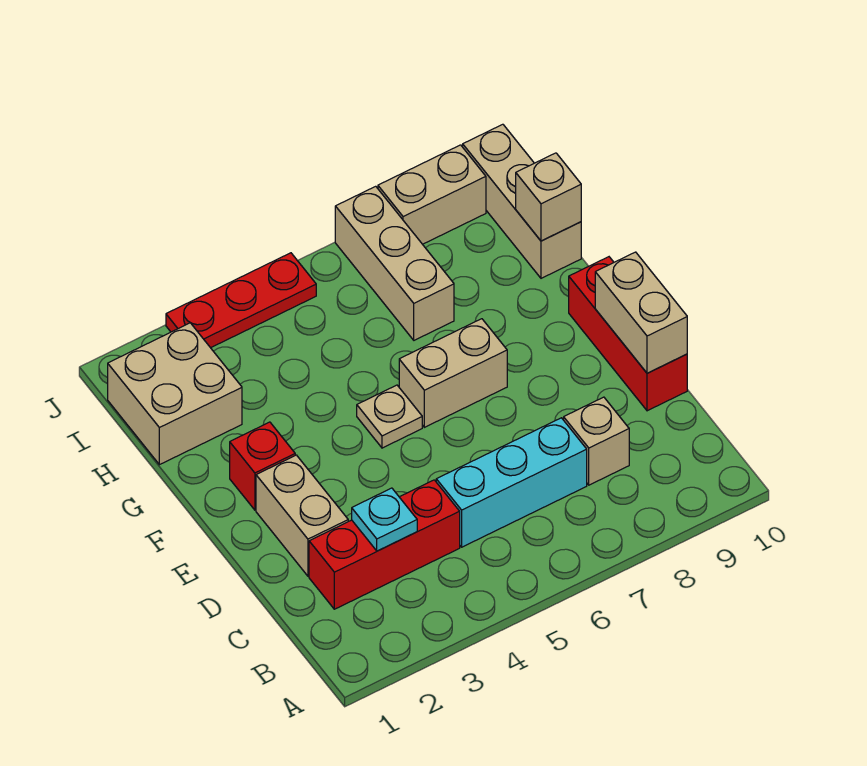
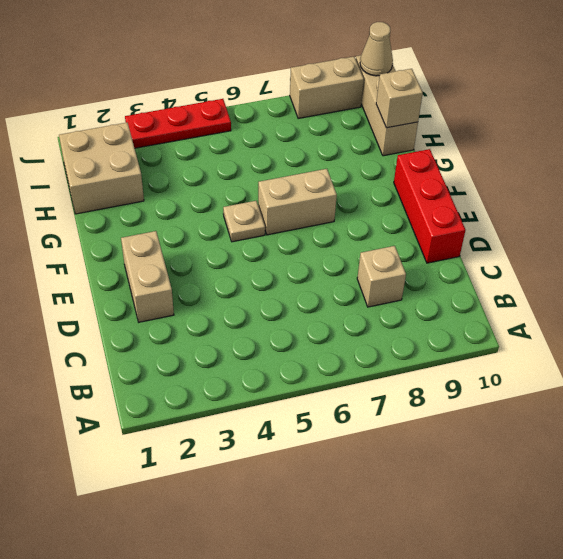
tan 1x1 cone [360,22,393,76] -> none
none -> red 1x3 brick [309,480,460,609]
none -> cyan 1x3 brick [436,418,587,547]
none -> red 1x1 brick [230,422,295,510]

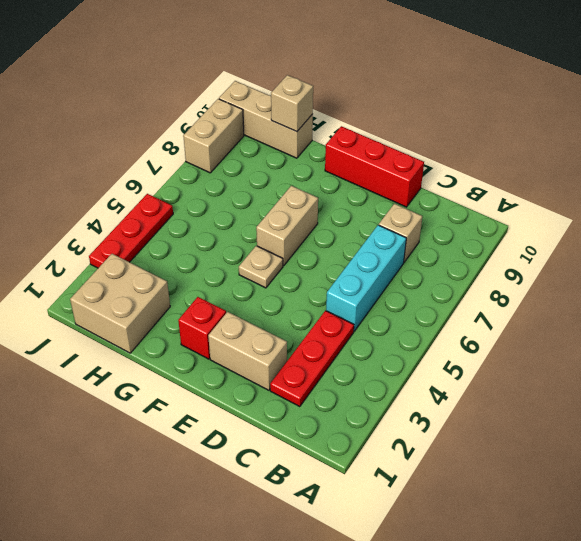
red 1x3 plate [270,311,354,407] -> red 1x3 brick [309,480,460,609]
none -> tan 1x3 brick [335,186,454,340]
none -> cyan 1x1 plate [352,488,417,551]
none -> tan 1x2 brick [595,252,687,373]

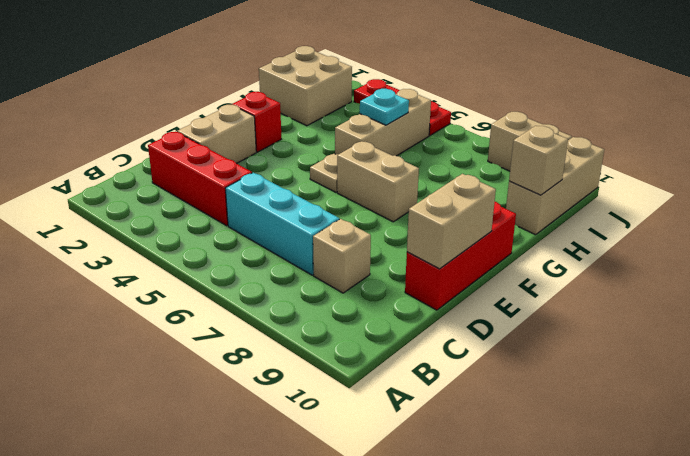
tan 1x3 brick [335,89,431,156] -> tan 1x3 brick moved to [335,186,454,340]
cyan 1x1 plate [360,89,409,125] -> cyan 1x1 plate moved to [352,488,417,551]

